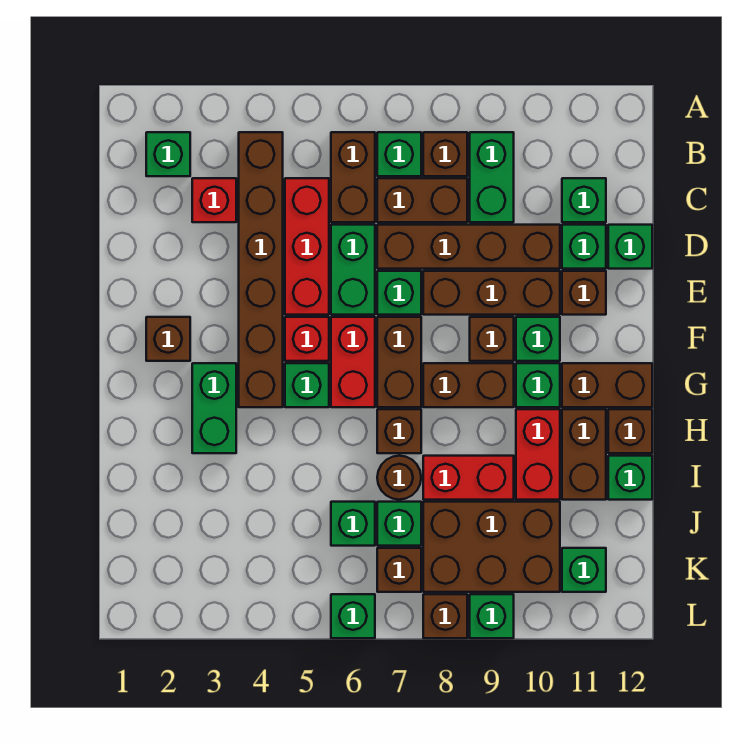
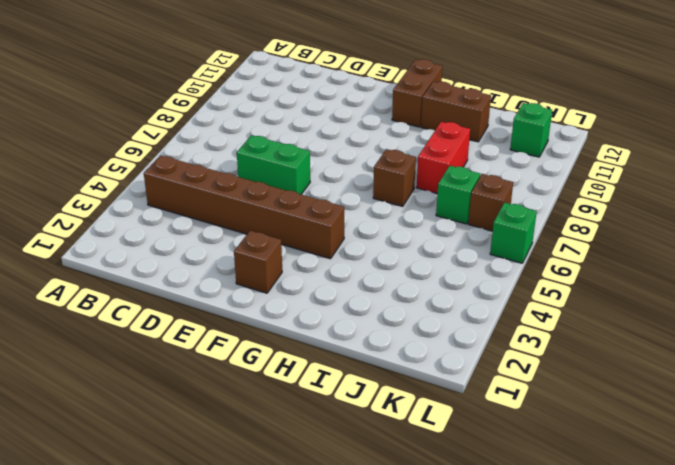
none -> green 1x1 brick [146,132,190,176]
none -> brown 1x2 brick [331,132,375,222]
none -> green 1x1 brick [377,132,421,176]
none -> brown 1x1 brick [423,132,467,176]

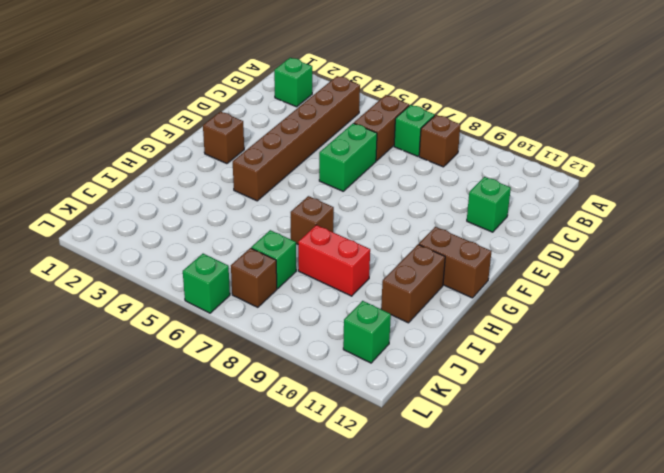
none -> green 1x2 brick [470,132,514,222]
none -> red 1x1 brick [192,178,236,222]
none -> red 1x3 brick [285,178,329,315]
none -> brown 1x2 brick [377,178,467,222]

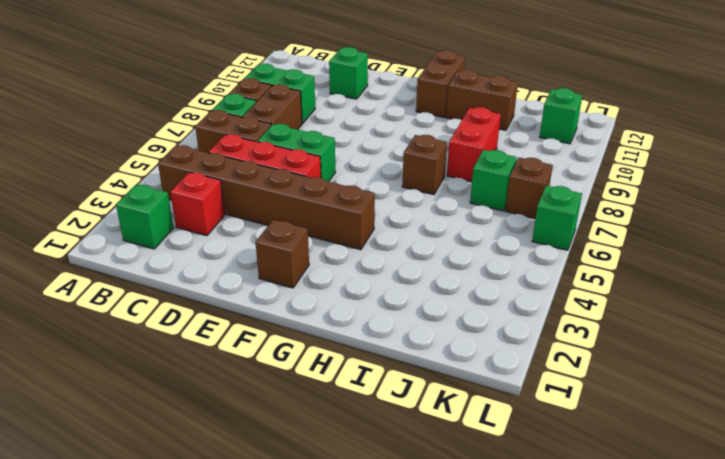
none -> green 1x1 brick [562,178,606,222]
none -> brown 1x4 brick [377,225,560,269]
none -> green 1x1 brick [608,225,652,269]
none -> green 1x1 brick [377,271,421,315]

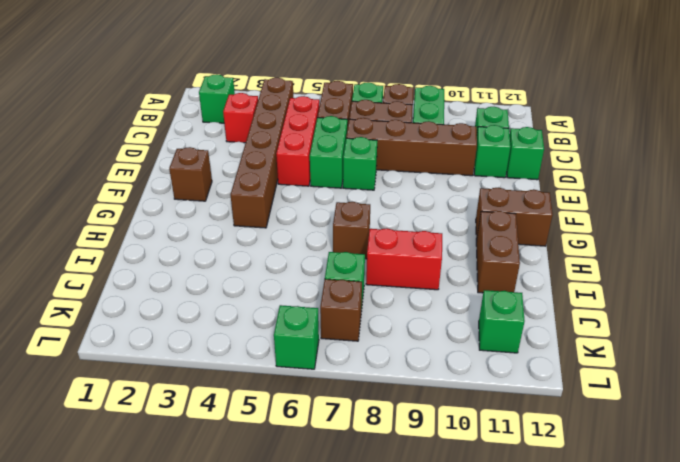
none -> brown 1x3 brick [423,271,560,315]
none -> brown 1x1 brick [562,271,606,315]
none -> red 1x1 brick [285,317,329,361]
none -> red 1x2 brick [331,317,375,407]

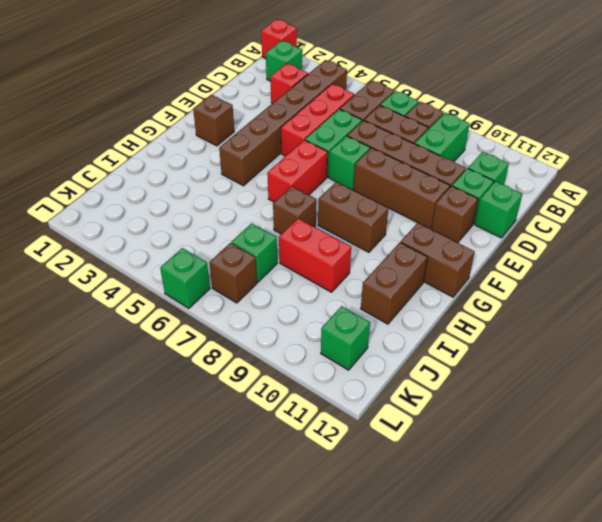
red 1x1 brick [261,19,297,59] -> red 1x1 brick moved to [285,317,329,361]
none -> brown 1x2 brick [377,317,421,407]
none -> brown 1x1 brick [470,317,514,361]
none -> green 1x1 brick [516,317,560,361]
none -> green 1x2 brick [192,363,236,453]

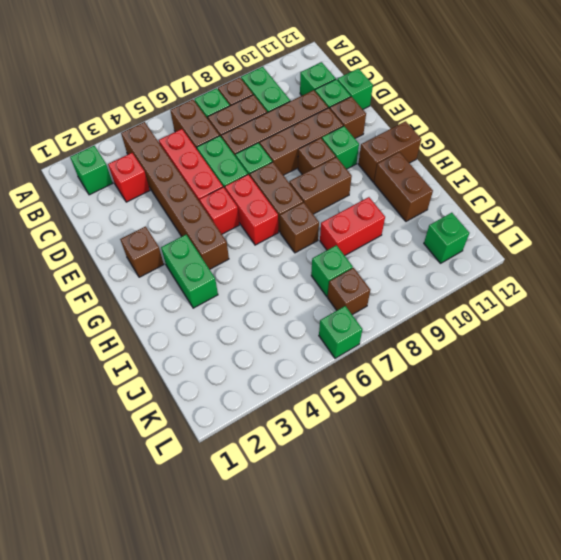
none -> green 1x1 brick [285,363,329,407]
none -> green 1x1 brick [516,363,560,407]
none -> red 1x2 brick [516,409,560,500]
none -> brown 1x1 brick [608,409,652,453]

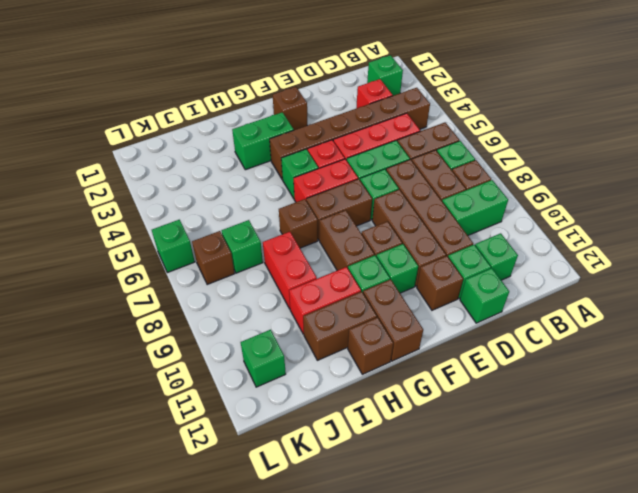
none -> brown 1x1 round brick [377,456,421,500]
none -> green 1x1 brick [608,456,652,500]
none -> green 1x1 brick [331,502,375,546]
none -> brown 2x3 brick [423,502,560,592]

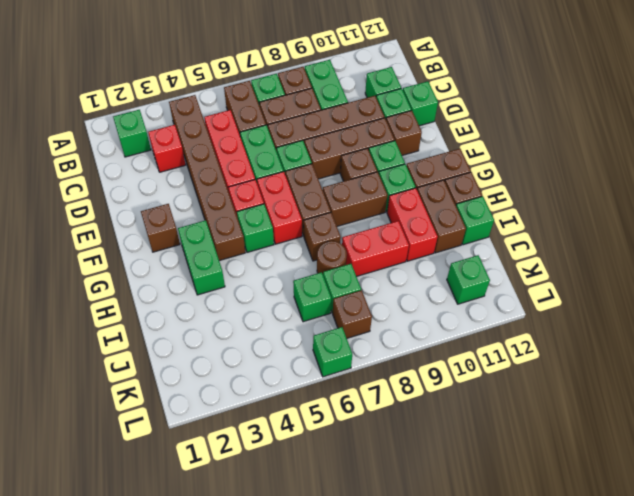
none -> brown 2x3 brick [423,502,560,592]
none -> brown 1x1 brick [423,594,467,638]
none -> green 1x1 brick [470,594,514,638]

